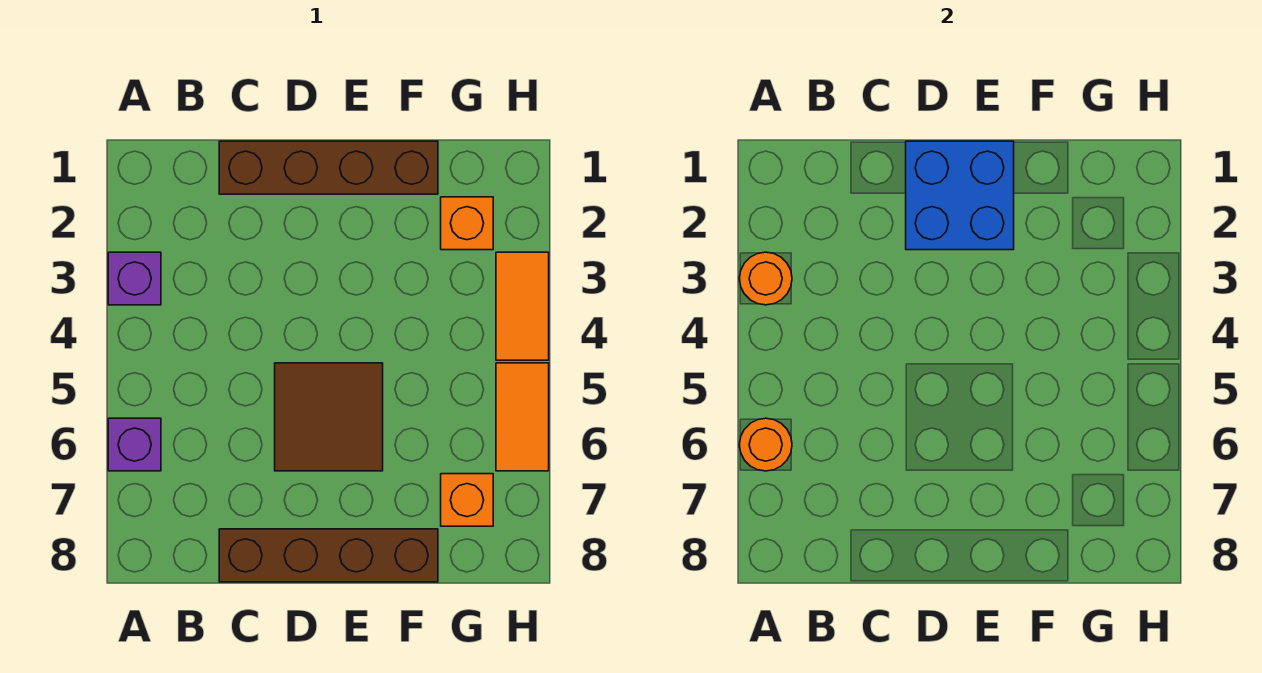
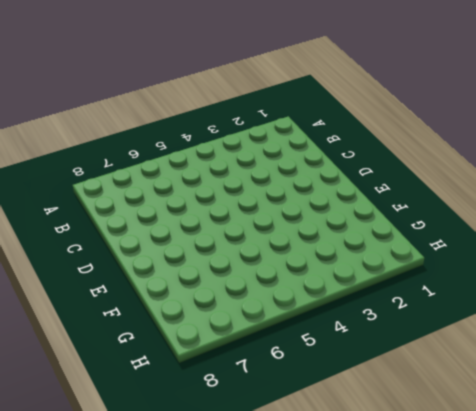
none -> purple 1x1 brick [108,252,161,305]
none -> purple 1x1 brick [108,418,161,471]
none -> brown 1x4 brick [219,141,438,194]

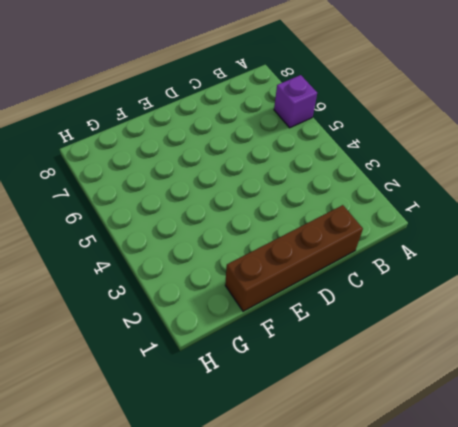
none -> purple 1x1 brick [108,252,161,305]
none -> brown 1x4 brick [219,529,438,582]
none -> brown 2x2 tile [275,363,383,471]

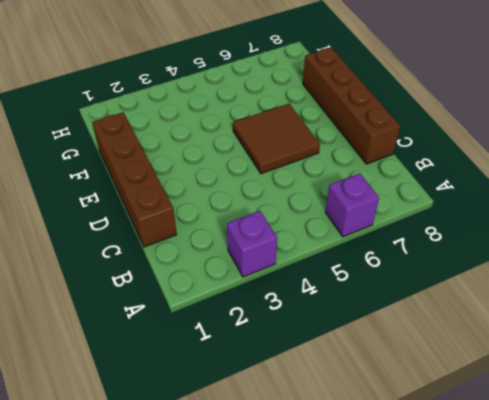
none -> orange 1x1 brick [441,197,493,250]
none -> orange 1x1 brick [441,474,493,526]
none -> orange 1x2 tile [496,252,549,360]

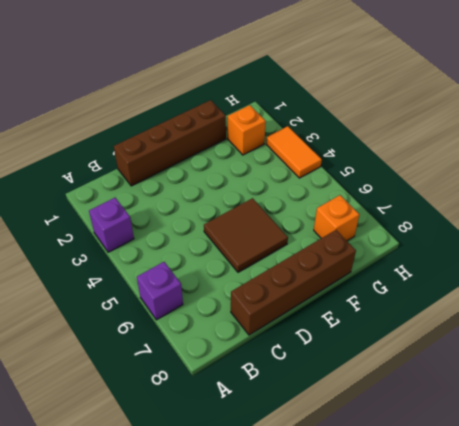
none -> orange 1x2 tile [496,363,549,471]
none -> orange 1x1 round brick [739,252,792,305]
none -> orange 1x1 round brick [739,418,792,471]

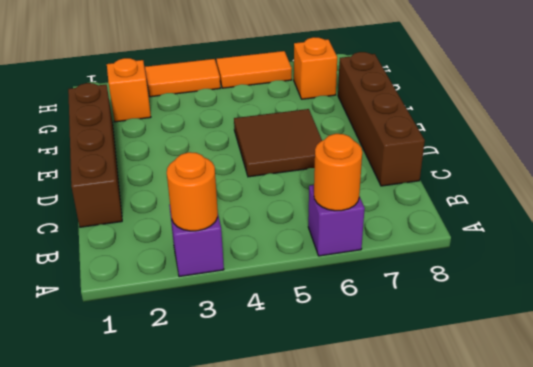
none -> blue 2x2 brick [906,141,1014,250]

